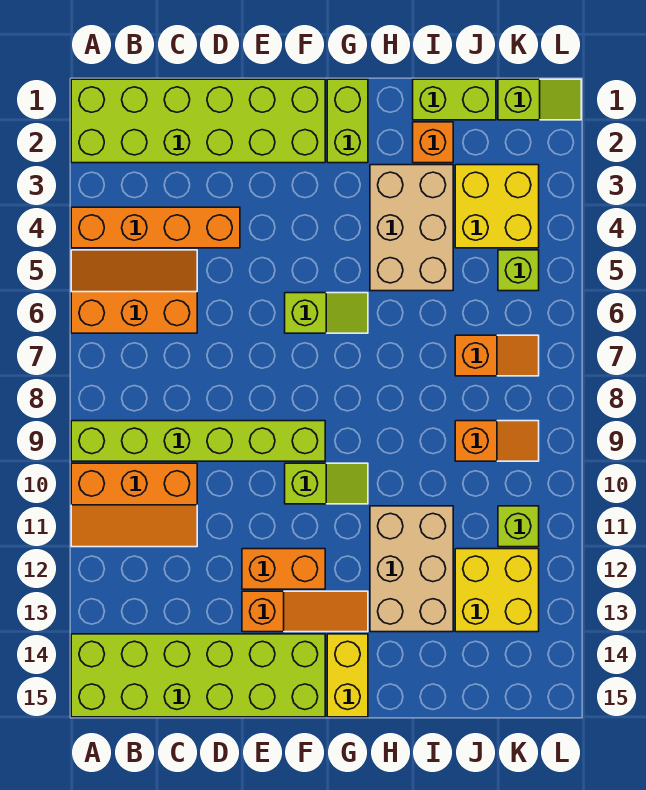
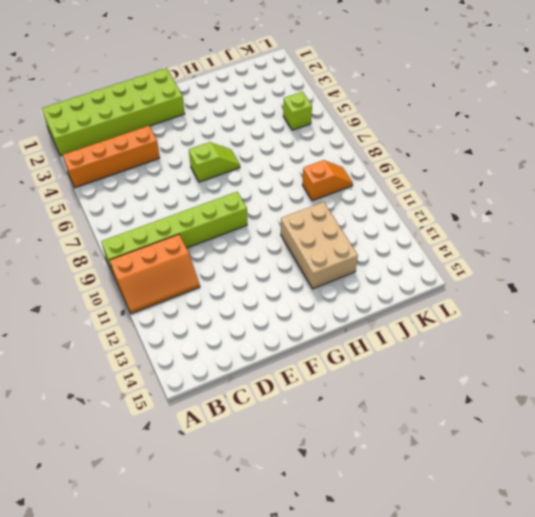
none -> orange 2x3 slope [71,250,197,333]
none -> lime 2x6 brick [71,634,325,717]
none -> orange 1x2 brick [242,549,325,589]

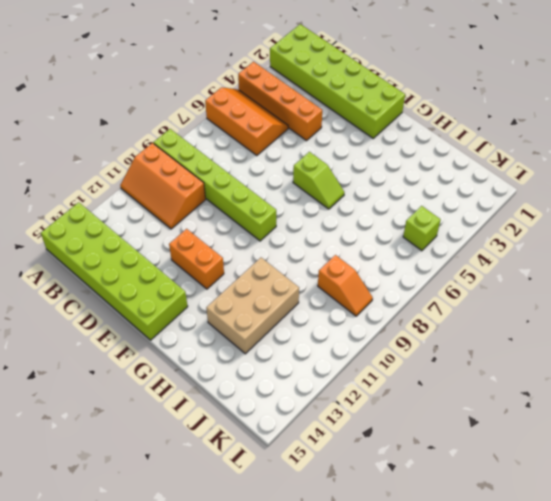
none -> orange 1x3 slope [242,591,368,632]
none -> lime 1x2 slope [285,463,368,504]
none -> lime 1x2 brick [327,79,368,163]

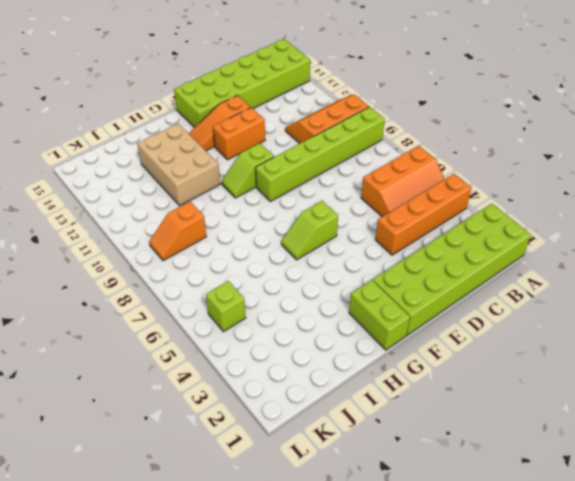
none -> yellow 1x2 brick [327,634,368,717]
none -> tan 2x3 brick [370,165,453,291]
none -> lime 1x2 brick [413,79,496,120]

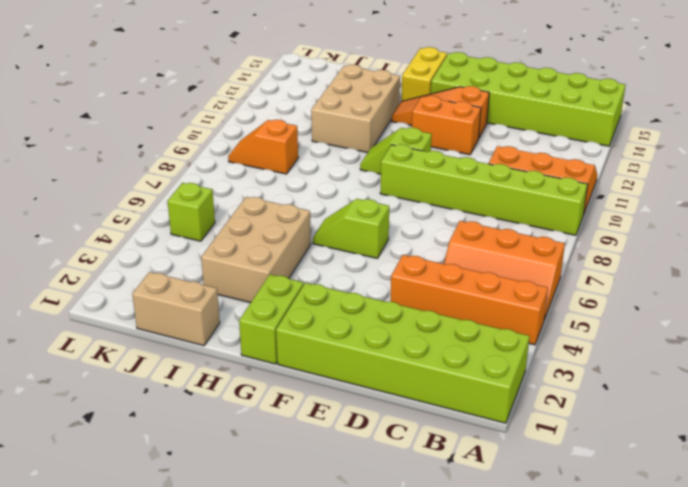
tan 1x2 brick [132,272,220,346] -> lime 1x2 brick [413,79,496,120]
none -> orange 1x1 brick [413,122,453,163]
none -> yellow 2x2 brick [455,165,539,248]
none -> orange 1x2 slope [455,335,539,376]

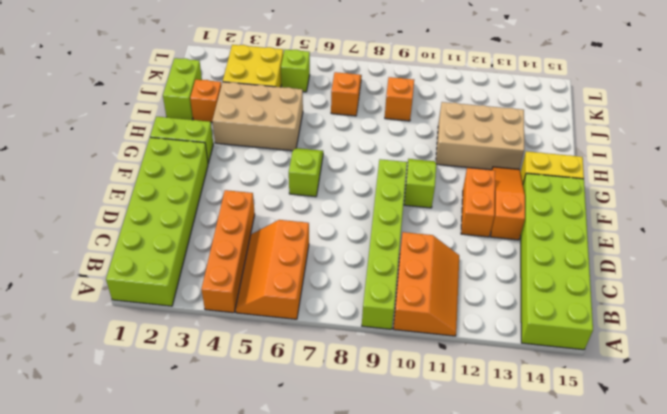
none -> yellow 2x2 brick [455,549,539,632]
none -> lime 1x2 slope [498,79,581,120]
none -> lime 1x1 brick [498,506,539,547]

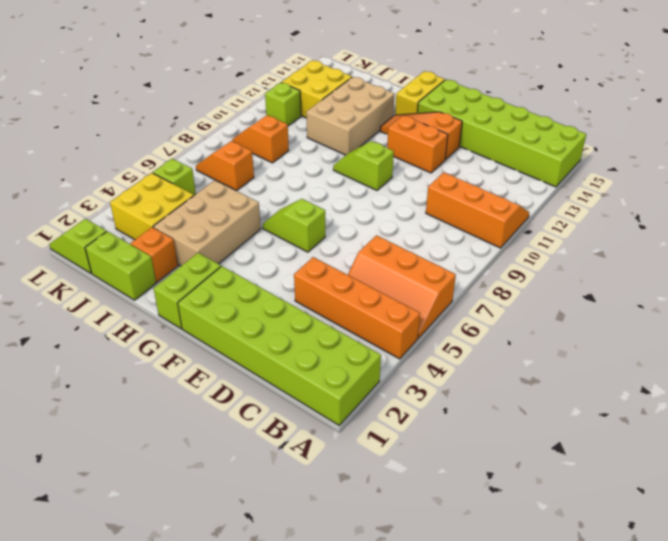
none -> lime 1x6 brick [71,421,325,461]

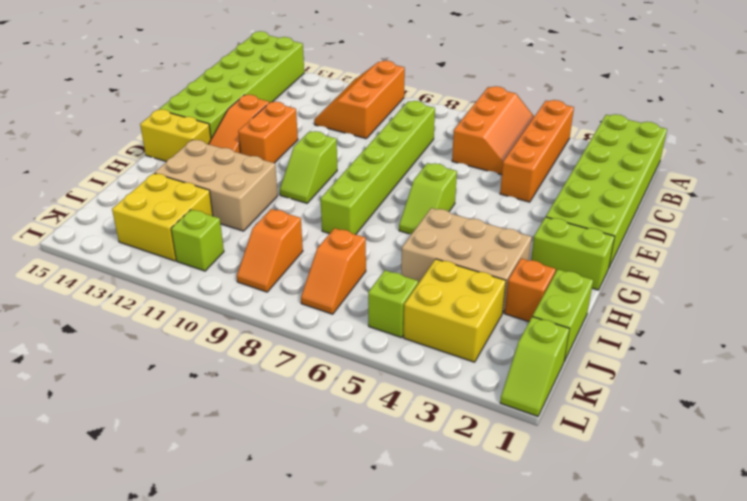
lime 1x6 brick [321,101,435,235] -> lime 1x6 brick moved to [71,421,325,461]

